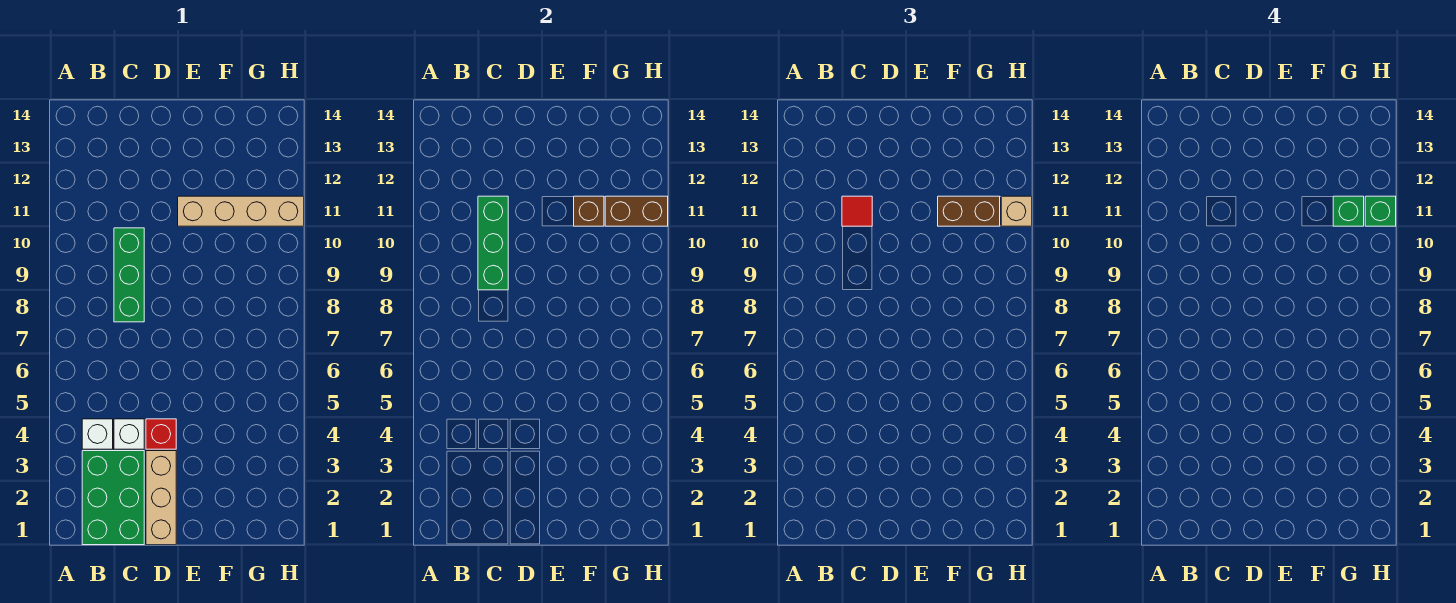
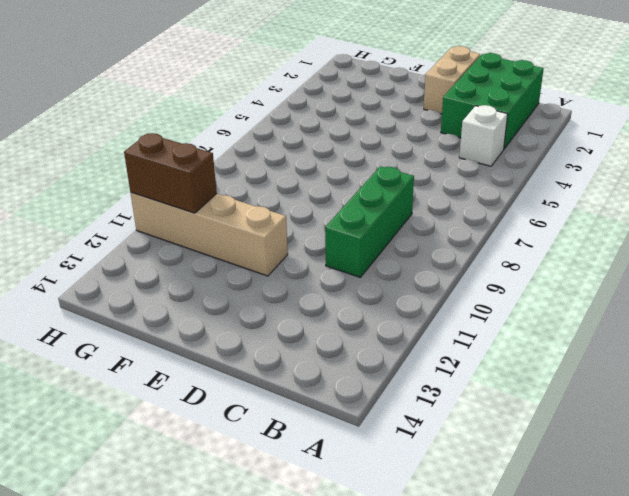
tan 1x2 brick [424,46,480,114] -> tan 1x3 brick [146,451,176,545]
none -> white 1x1 brick [114,419,144,449]
none -> red 1x1 brick [146,419,176,449]
none -> green 1x3 brick [478,196,508,290]

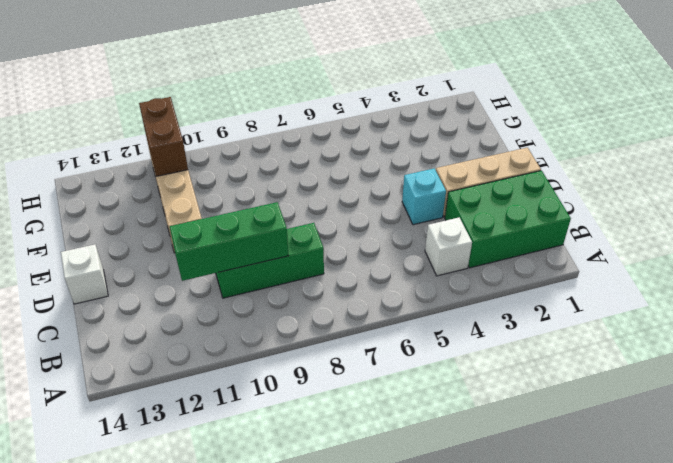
cyan 1x1 brick [402,168,446,225] -> red 1x1 brick [146,419,176,449]
white 1x1 brick [61,244,108,304] -> white 1x1 brick moved to [114,419,144,449]
none -> brown 1x1 brick [574,196,604,226]
none -> red 1x1 tile [842,196,872,226]
none -> brown 1x2 brick [938,196,1000,226]

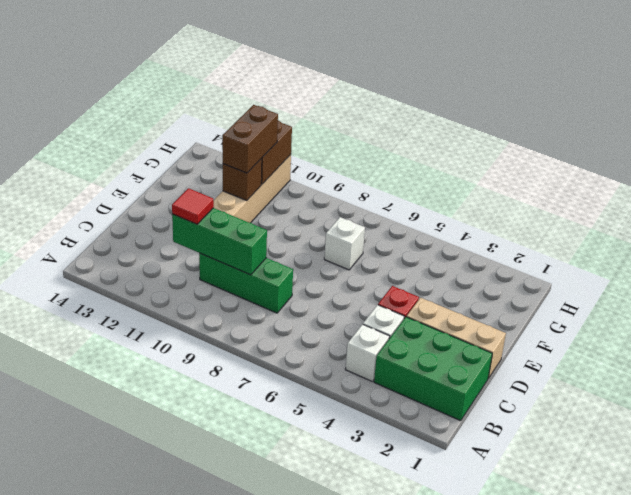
white 1x1 brick [324,217,365,270] -> none
none -> tan 1x1 brick [1001,196,1032,226]
none -> green 1x1 brick [1333,196,1364,226]
none -> green 1x1 brick [1365,196,1396,226]

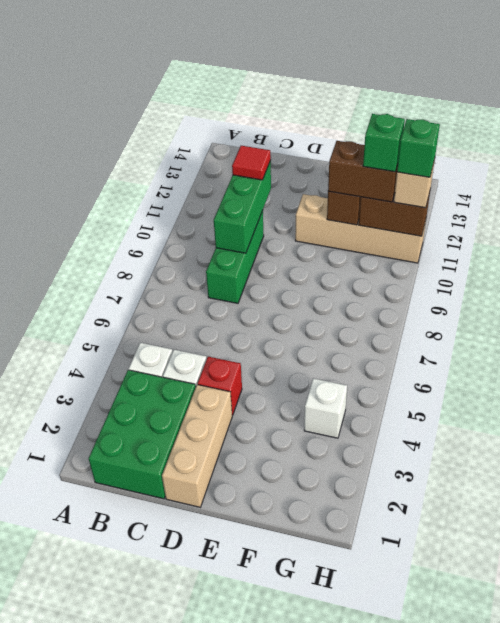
white 1x1 brick [304,378,347,438] -> none

